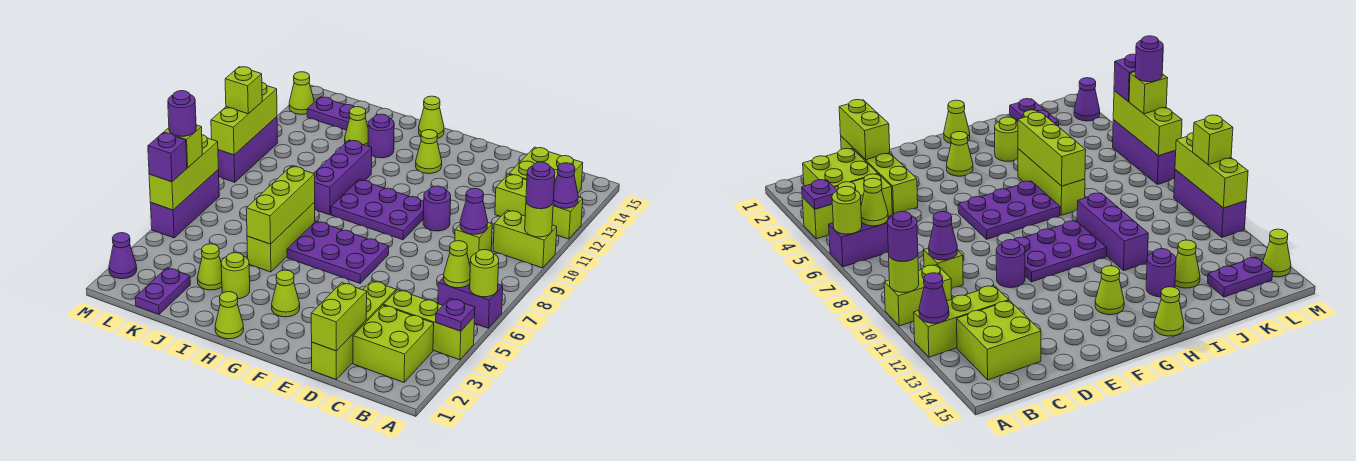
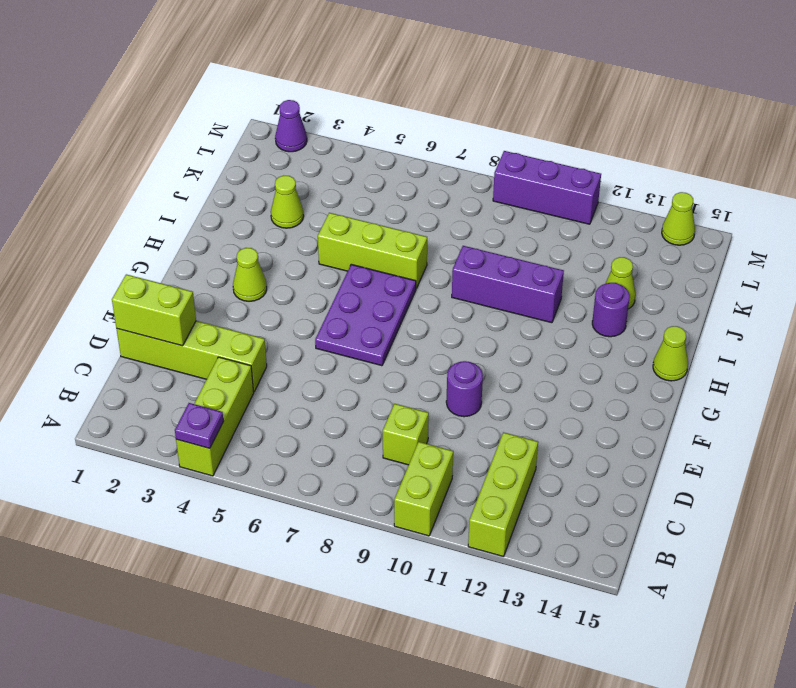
none -> purple 1x2 brick [438,277,503,328]
none -> lime 2x2 brick [353,305,434,382]
none -> lime 2x2 brick [509,147,583,193]
none -> purple 2x3 plate [331,180,424,240]

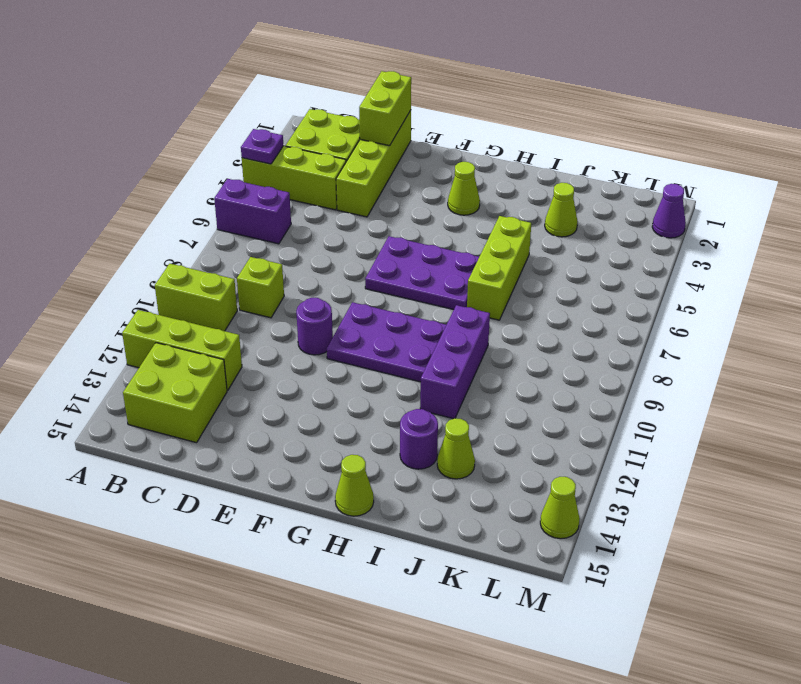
none -> lime 1x1 cone [416,130,442,174]
none -> lime 1x1 cone [215,292,244,339]
none -> lime 1x1 round brick [221,253,250,299]
none -> purple 1x2 plate [135,268,190,314]

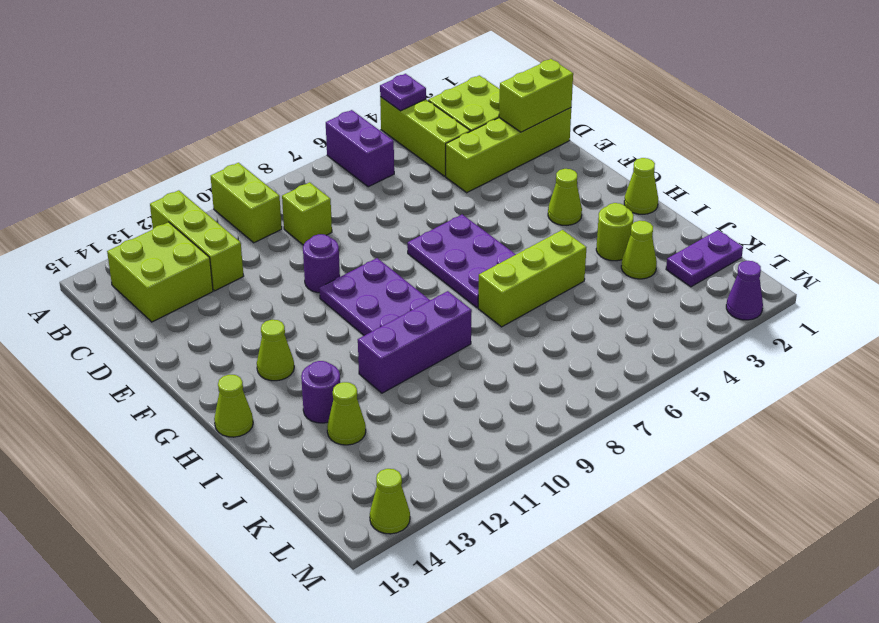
none -> purple 1x2 plate [307,97,354,130]
none -> purple 1x3 brick [150,170,219,238]
none -> purple 1x3 brick [218,117,278,182]
none -> lime 1x1 round brick [470,250,499,297]

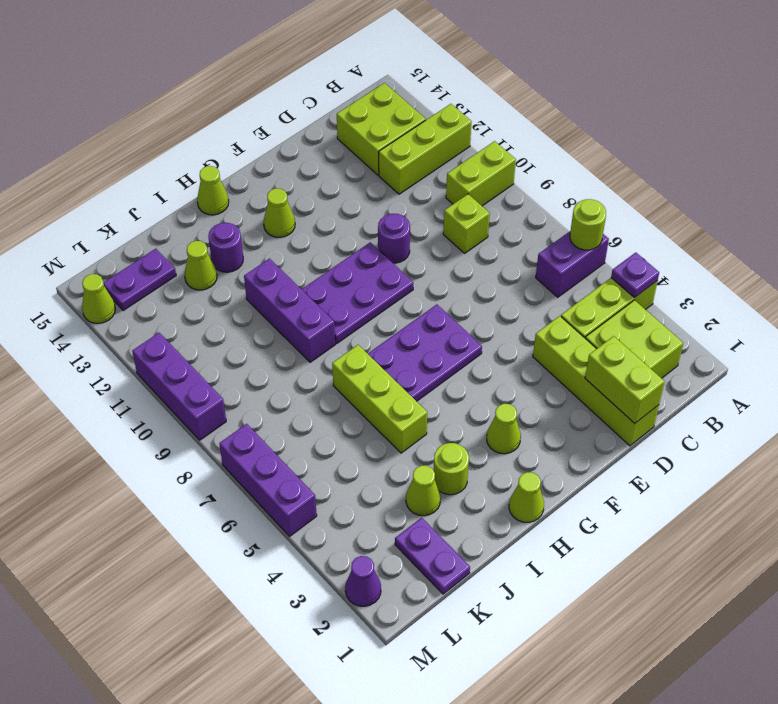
none -> lime 1x1 round brick [525,203,553,237]
none -> purple 1x1 cone [553,163,578,208]
none -> lime 1x1 cone [444,241,470,288]
none -> purple 1x1 cone [460,188,488,234]

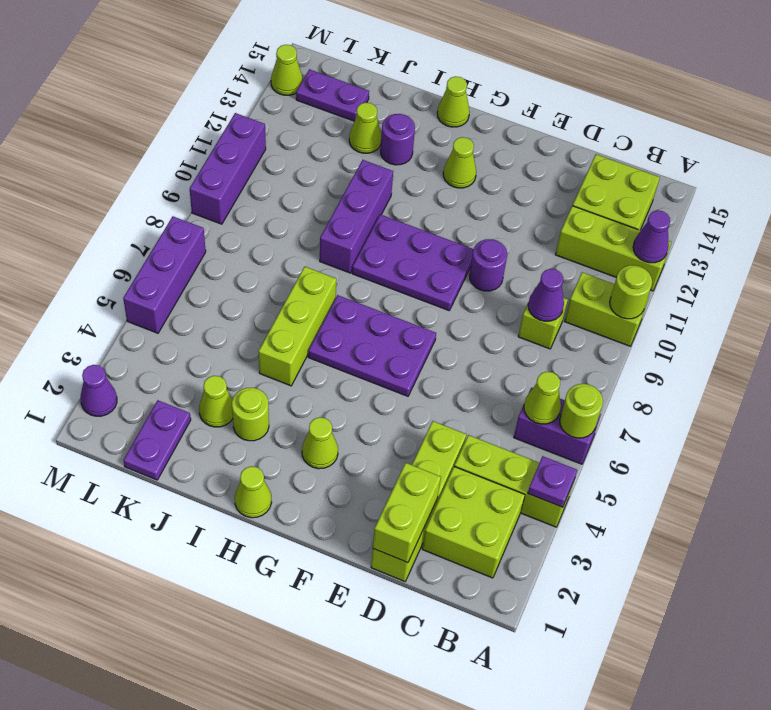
none -> lime 1x3 brick [246,166,315,244]
none -> lime 1x3 brick [149,135,218,210]
none -> lime 1x3 brick [211,83,277,155]
none -> purple 1x1 round brick [526,162,555,209]

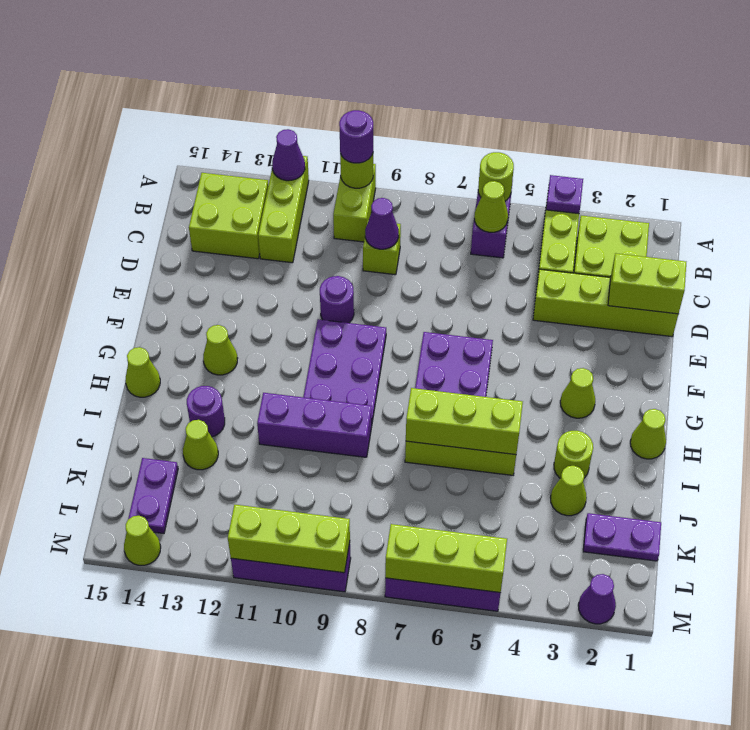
none -> purple 1x1 brick [148,133,187,182]
none -> lime 1x1 brick [164,125,202,168]
none -> lime 1x1 brick [225,67,262,114]
none -> purple 1x1 round brick [168,91,196,136]

